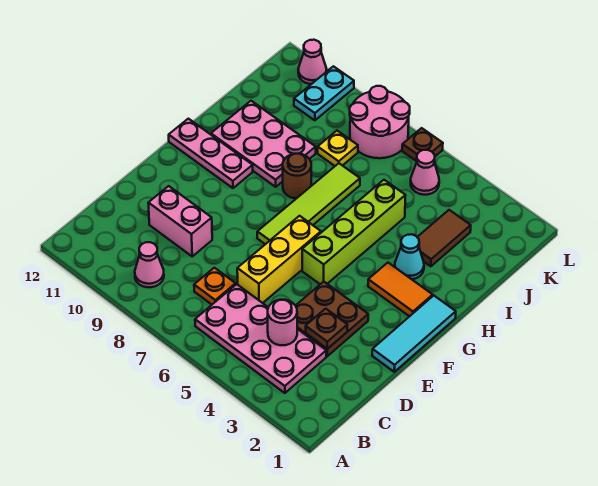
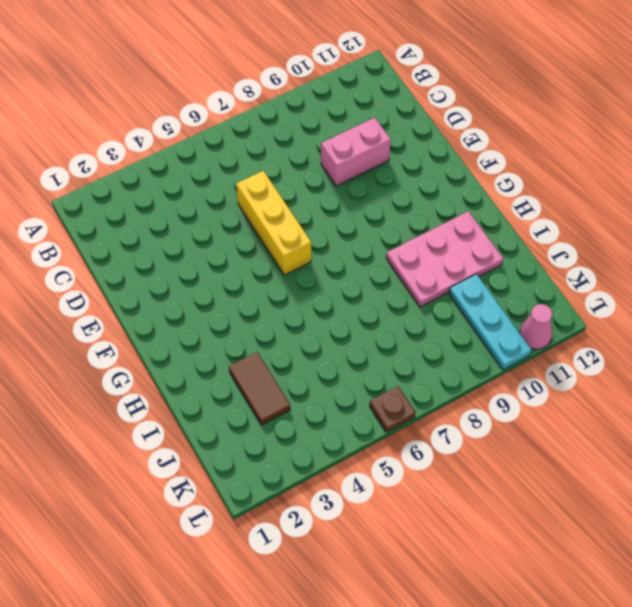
cyan 1x3 plate [449,274,531,370] -> cyan 1x2 plate [294,66,354,120]
none -> pink 2x4 plate [195,284,326,393]
none -> pink 1x1 cone [135,242,164,287]
none -> orange 1x1 plate [194,268,236,305]

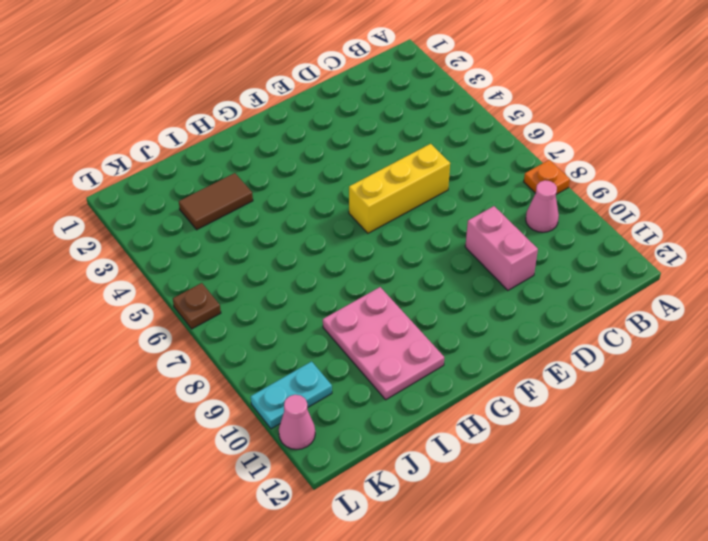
orange 1x1 plate [524,160,570,194] -> orange 1x1 plate moved to [194,268,236,305]
none -> pink 2x4 plate [195,284,326,393]
none -> brown 2x2 plate [296,282,368,356]
none -> cyan 1x3 tile [372,296,456,372]

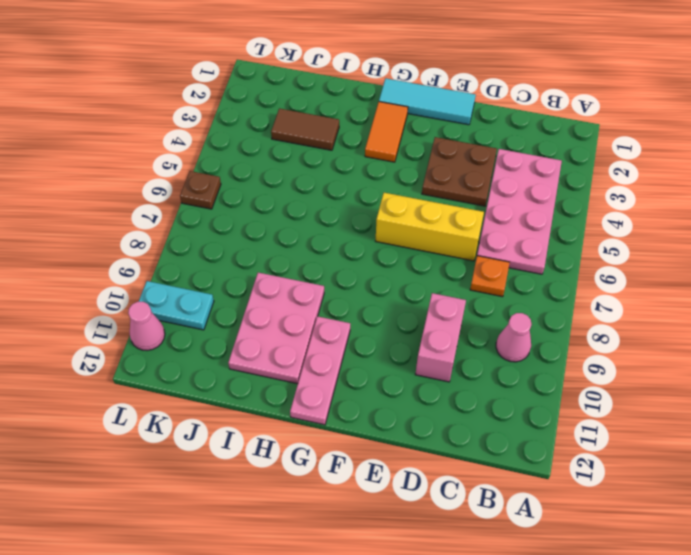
none -> lime 1x4 brick [302,180,405,284]
none -> lime 1x4 tile [257,163,360,244]
none -> cyan 1x1 cone [395,234,424,279]

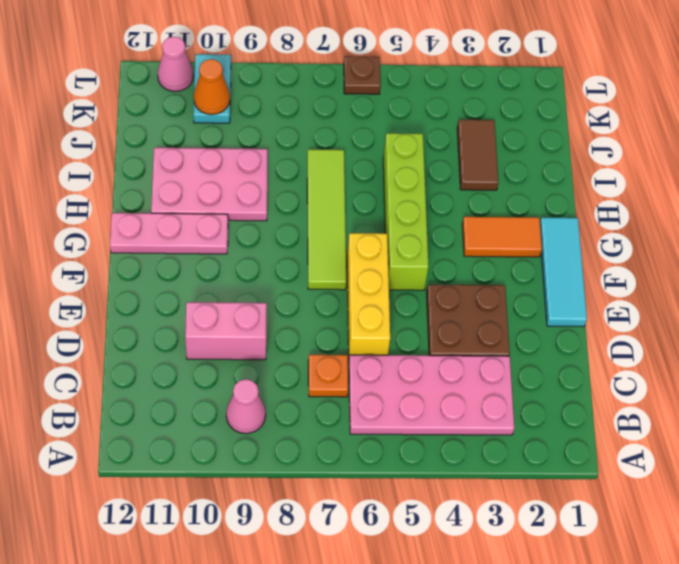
orange 1x1 cone [194,59,230,115] -> none
none -> cyan 1x1 cone [395,234,424,279]
none -> brown 1x1 round brick [283,154,311,198]
none -> yellow 1x1 plate [318,131,358,166]

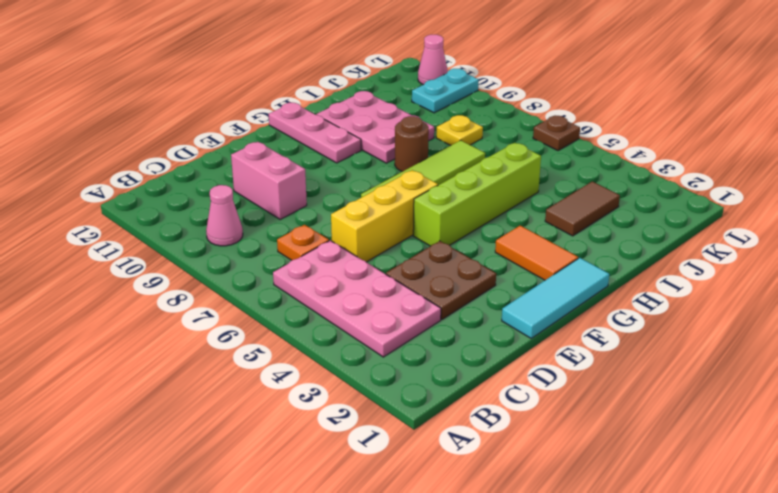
none -> cyan 1x1 cone [395,234,424,279]
none -> pink 1x1 cone [411,150,439,195]
none -> pink 2x2 round brick [350,86,410,158]

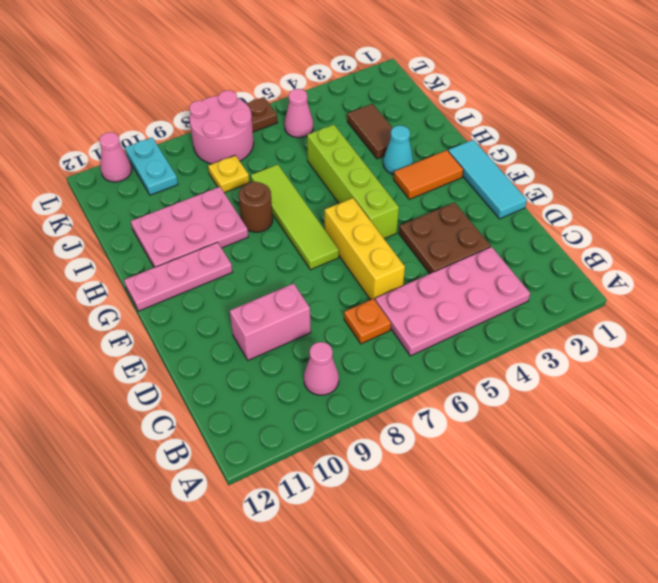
none -> pink 1x1 round brick [268,300,297,345]
none -> brown 1x1 plate [306,309,347,349]

